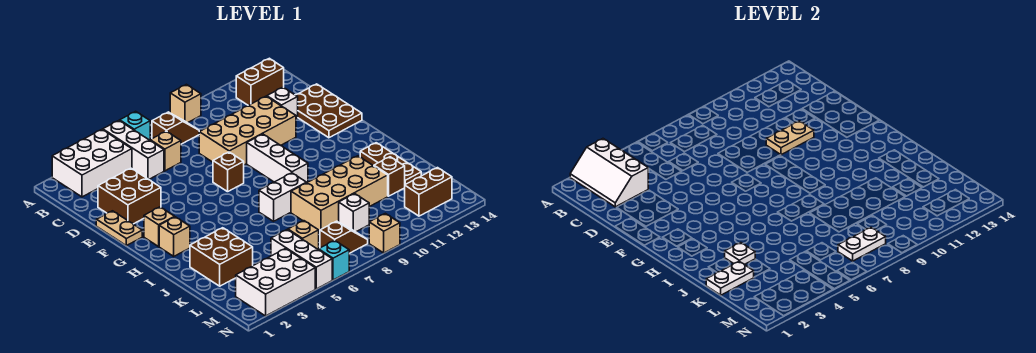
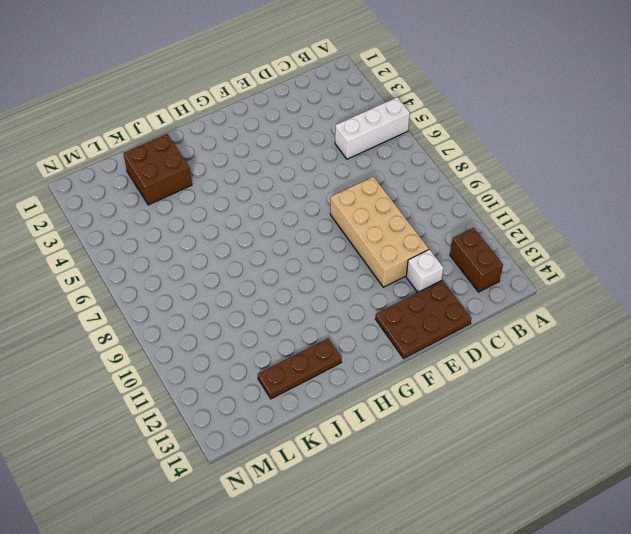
none -> white 2x3 brick [52,130,132,197]
none -> cyan 1x1 brick [120,111,150,140]
none -> tan 1x1 brick [170,84,201,123]
none -> brown 1x2 slope [152,112,199,144]

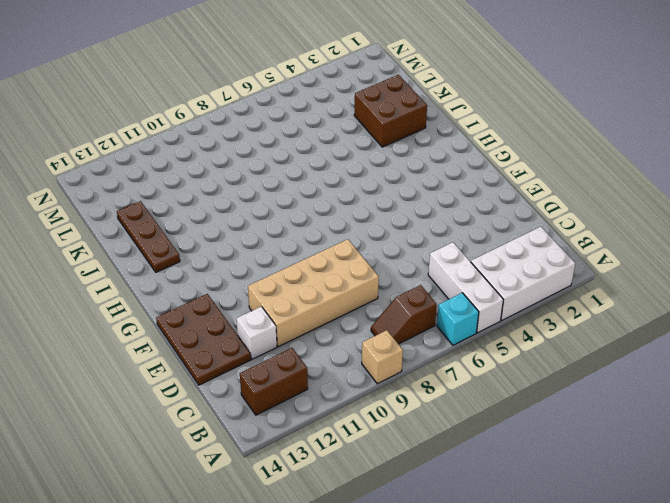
none -> tan 1x1 brick [150,131,181,171]
none -> brown 2x2 brick [98,168,161,224]
none -> tan 1x2 plate [96,211,142,246]
none -> brown 1x1 brick [213,152,244,192]

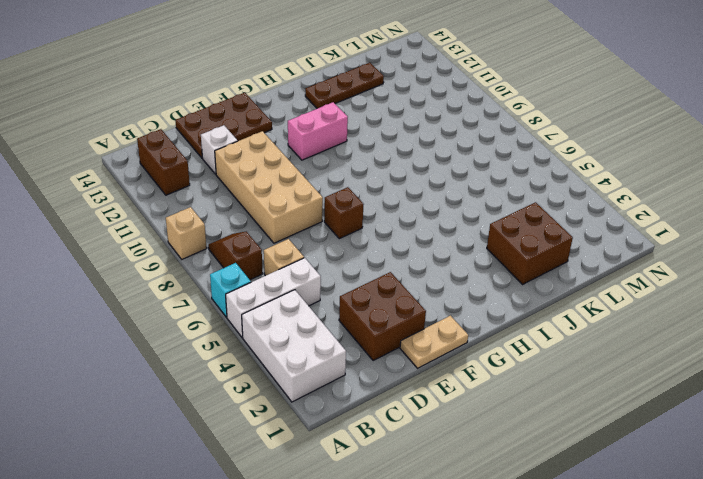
pink 1x2 brick [288,102,348,160] -> none
none -> white 1x3 brick [247,134,308,183]
none -> tan 1x1 brick [144,207,174,247]
none -> tan 1x1 brick [159,217,190,256]
none -> white 1x2 brick [259,173,306,221]

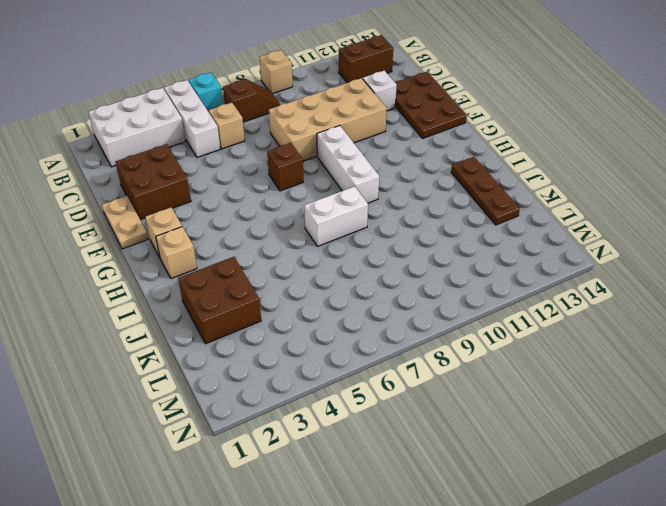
none -> tan 2x4 brick [291,156,388,232]
none -> brown 1x1 brick [374,157,405,196]
none -> white 1x3 brick [271,230,332,289]
none -> tan 1x1 brick [288,221,319,250]

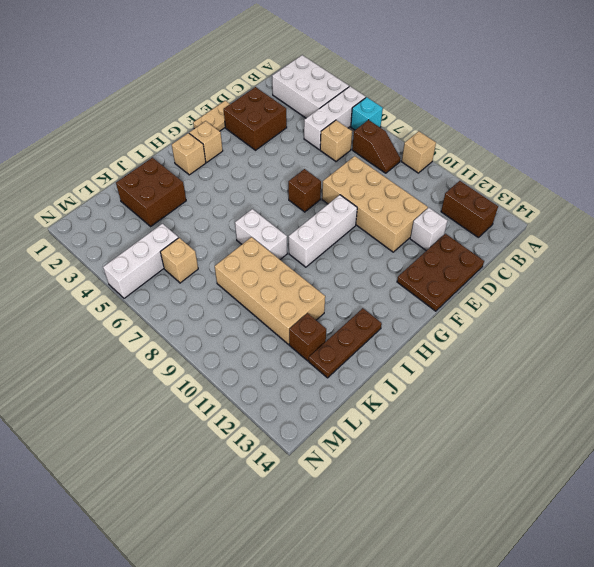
none -> white 1x1 brick [339,194,369,232]
none -> white 2x3 brick [236,249,315,316]
none -> brown 1x2 slope [320,221,368,253]
none -> brown 1x2 brick [405,168,452,216]

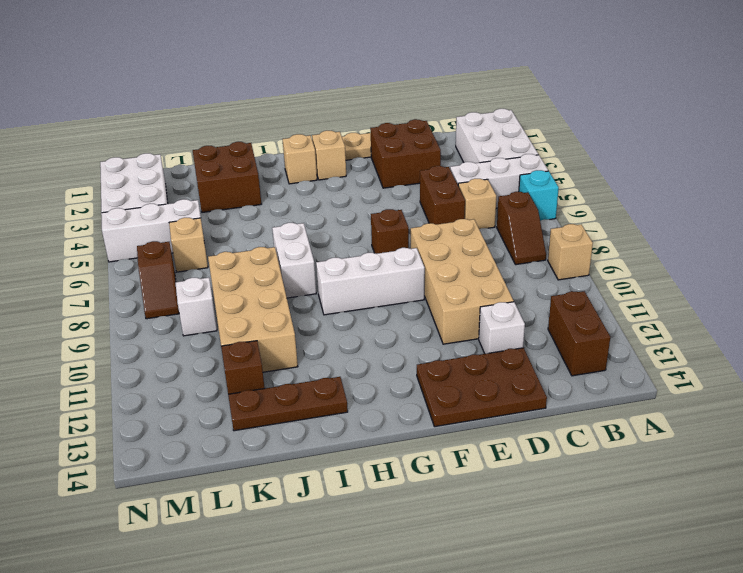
brown 1x2 brick [420,166,465,225] -> brown 1x2 brick moved to [405,168,452,216]
none -> cyan 1x1 brick [319,240,349,280]
none -> tan 1x1 brick [369,213,400,253]
none -> white 2x3 slope [570,139,648,207]
none -> tan 1x2 plate [766,121,814,155]

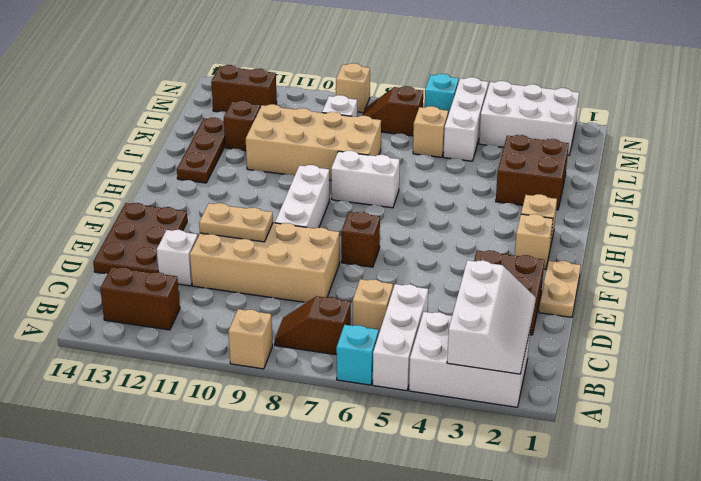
none -> white 1x1 plate [725,243,755,265]
none -> white 1x2 plate [706,261,754,295]
none -> white 1x2 plate [838,227,886,261]

